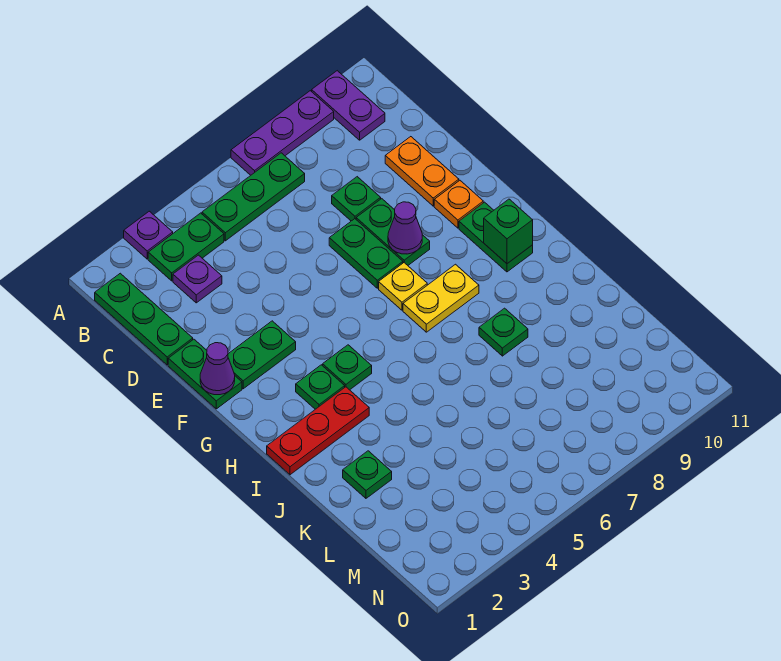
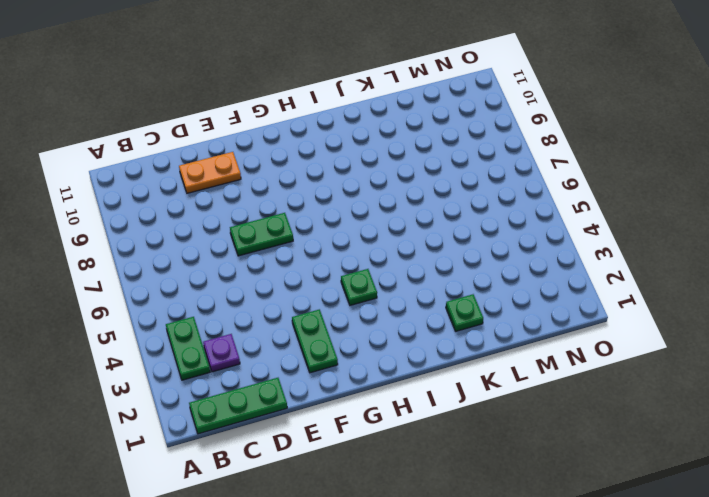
none -> purple 1x1 plate [124,211,173,259]
none -> purple 1x3 plate [231,91,334,175]
none -> purple 1x2 plate [312,71,385,140]

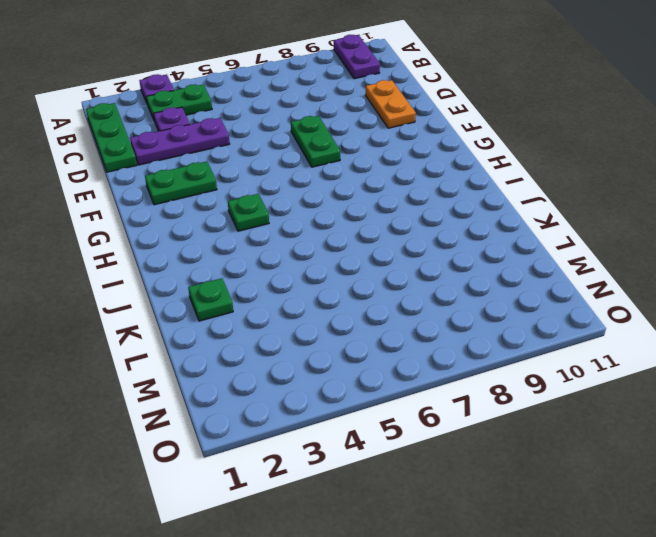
purple 1x3 plate [130,118,230,165] -> purple 1x3 plate moved to [231,91,334,175]
none -> green 1x3 plate [202,153,305,241]
none -> green 1x1 plate [332,177,381,221]
none -> green 1x2 plate [168,339,242,409]

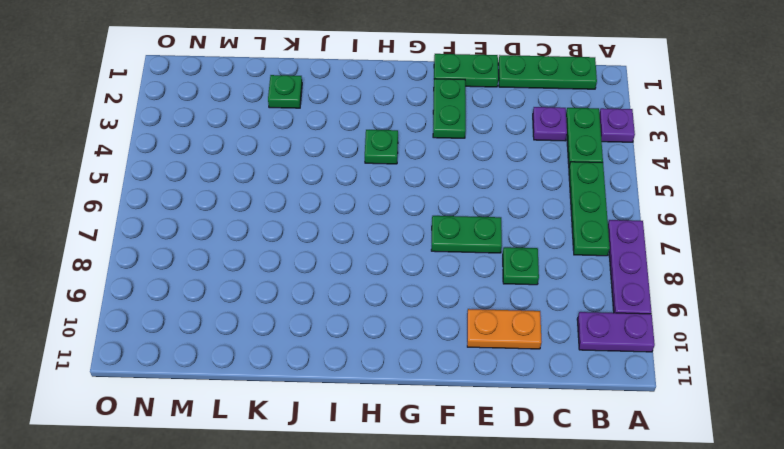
none -> green 1x2 plate [356,199,430,265]
none -> orange 1x1 plate [434,181,483,228]
none -> yellow 1x1 plate [379,263,427,310]

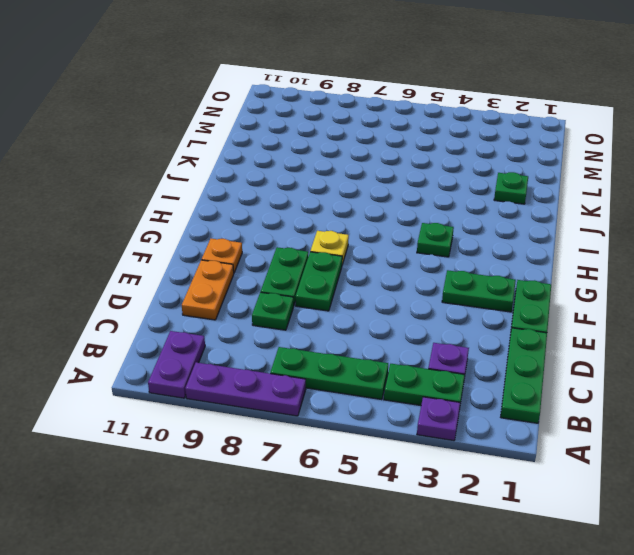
none -> green 1x2 plate [459,202,533,272]
none -> green 1x1 plate [296,365,345,409]
none -> yellow 1x2 plate [403,264,479,332]

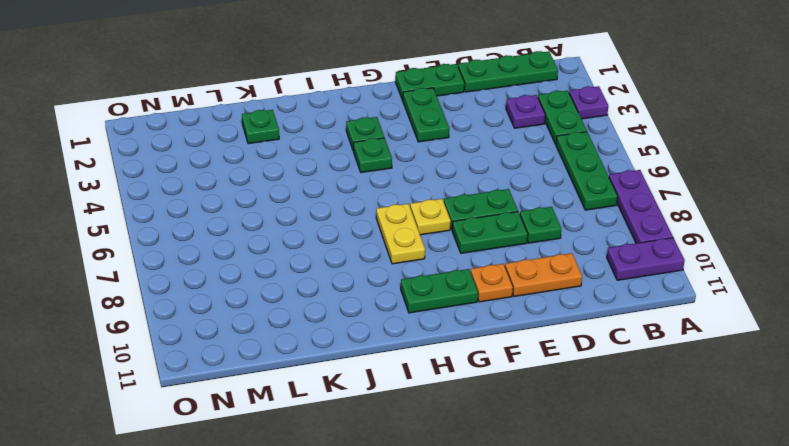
none -> red 1x3 plate [267,387,369,475]
none -> green 1x1 plate [479,308,528,356]
none -> purple 1x1 cone [200,343,235,395]

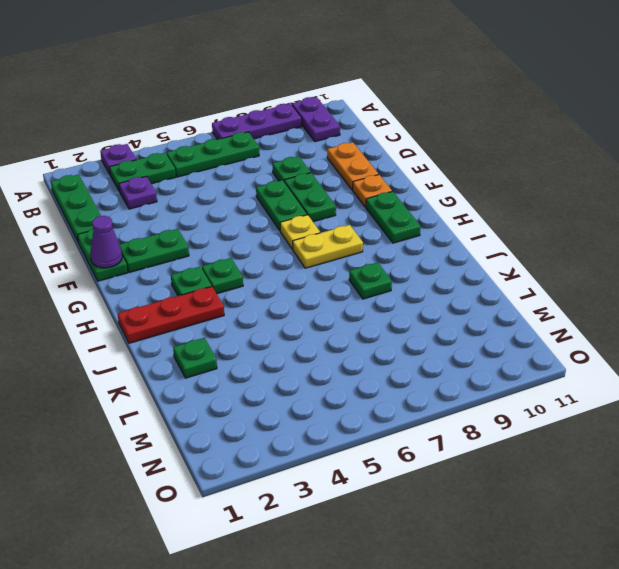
none -> purple 1x1 cone [388,202,422,254]
none -> green 1x1 brick [484,199,533,264]

